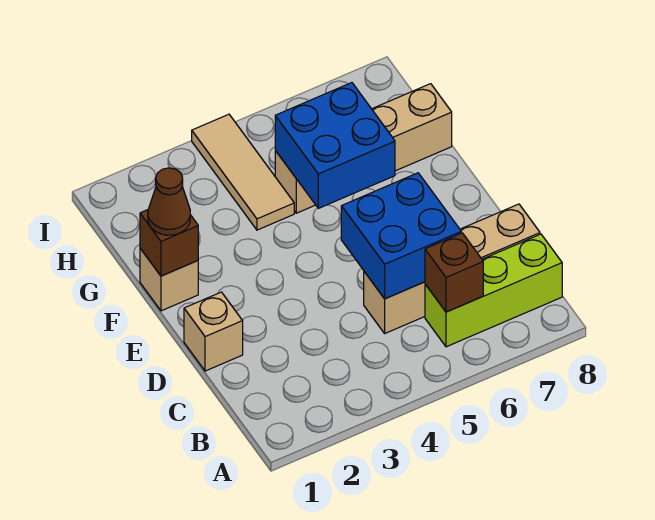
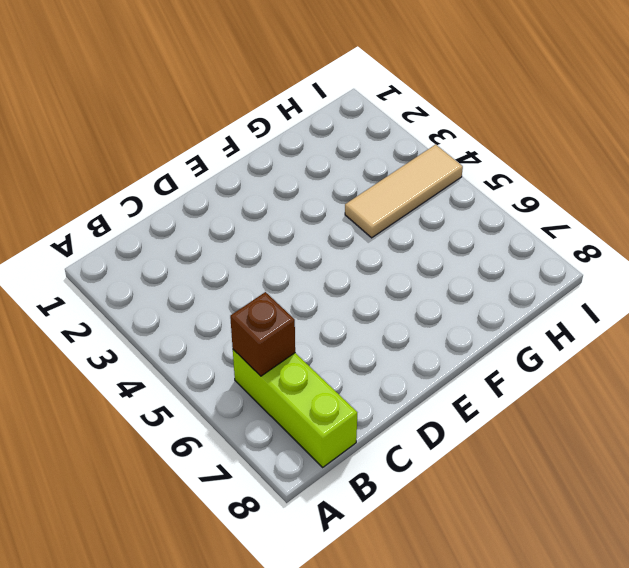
none -> tan 1x4 brick [364,204,540,333]
none -> tan 1x1 brick [184,292,243,371]

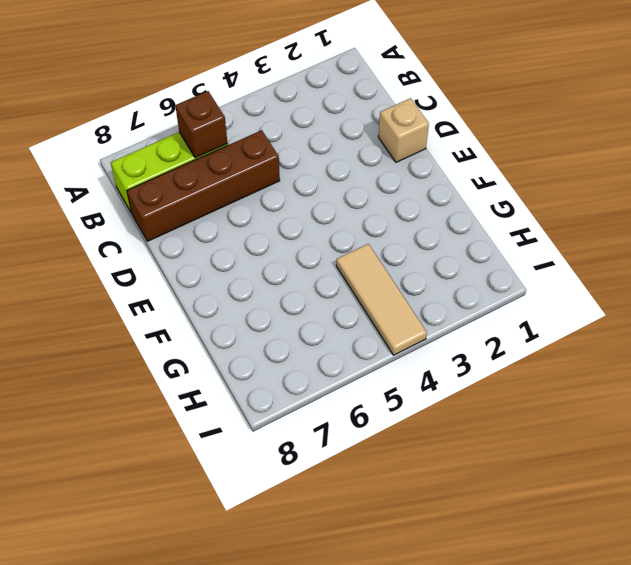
brown 1x4 brick [127,130,280,241] -> tan 1x4 brick [364,204,540,333]
none -> tan 1x1 brick [140,248,198,311]
none -> tan 1x4 brick [275,84,452,213]

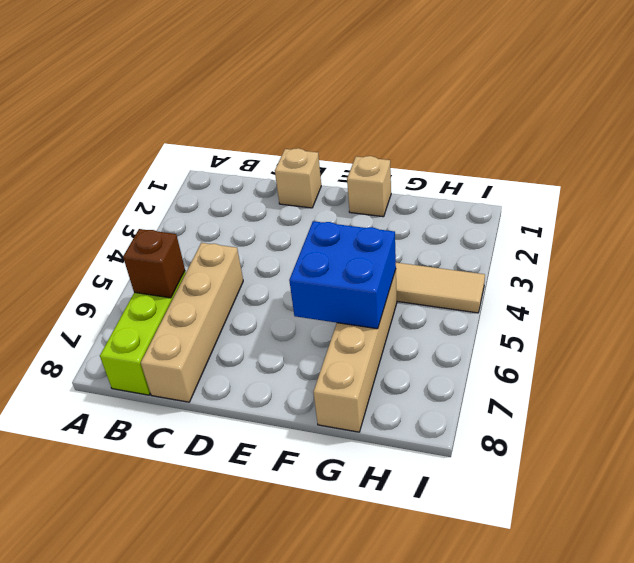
none -> blue 2x2 brick [341,173,461,299]
none -> brown 1x1 brick [140,210,198,276]

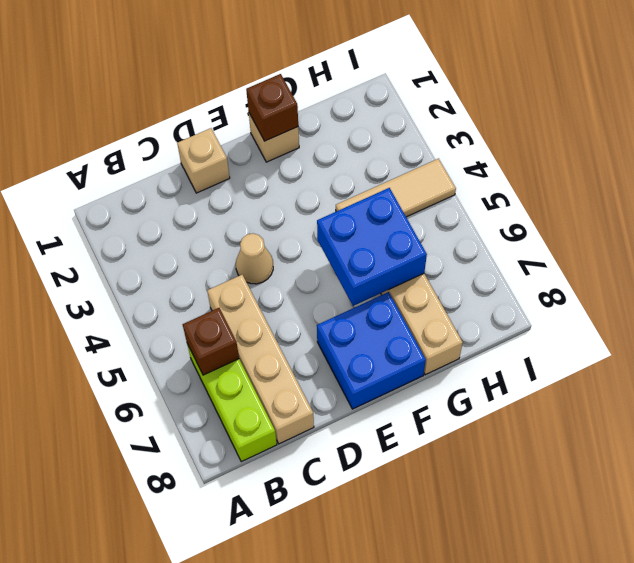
tan 1x1 cone [236,233,273,284] -> none
blue 2x2 brick [317,292,426,409] -> blue 2x2 brick moved to [341,173,461,299]
none -> brown 1x1 cone [148,168,190,235]

